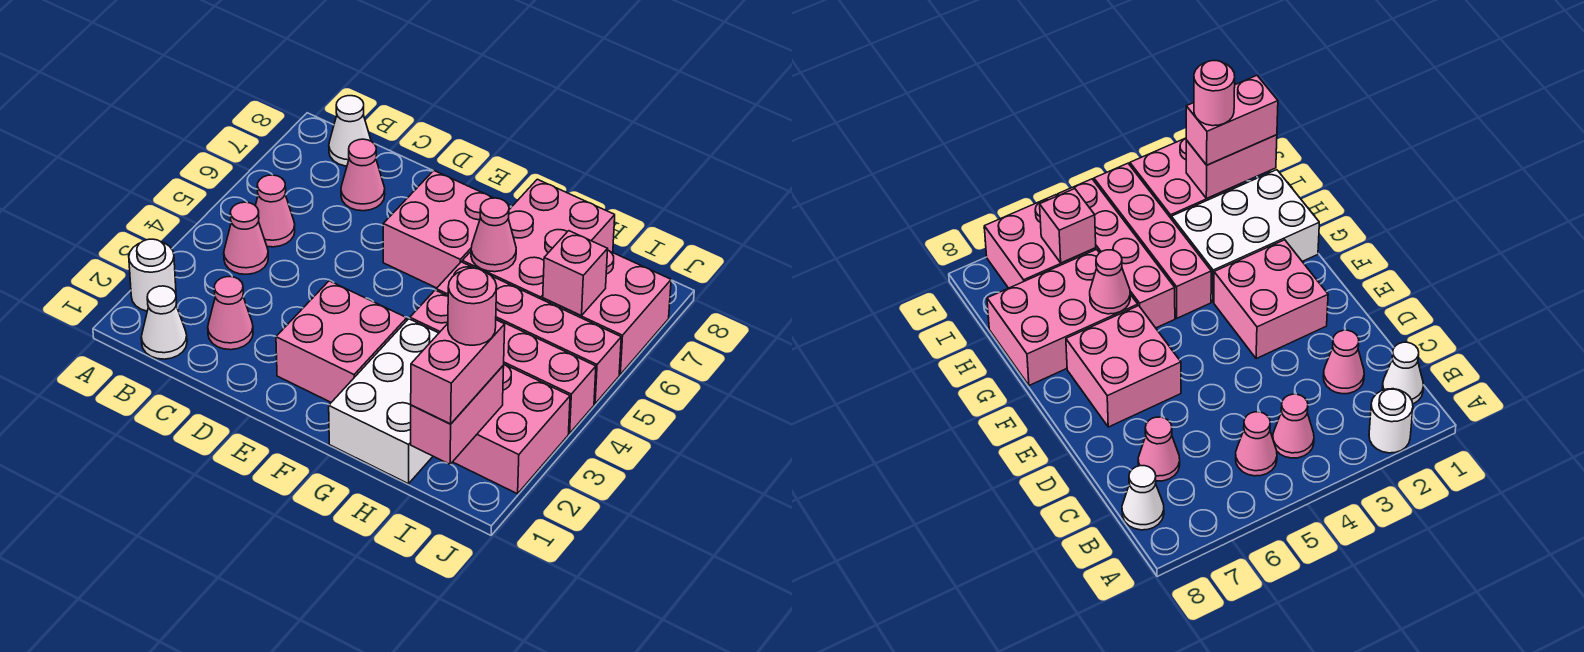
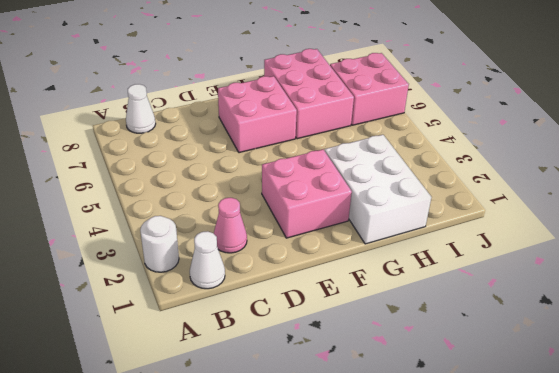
none -> pink 1x1 cone [224,202,268,274]
none -> pink 1x1 cone [255,175,295,247]
none -> pink 1x1 cone [341,139,385,211]

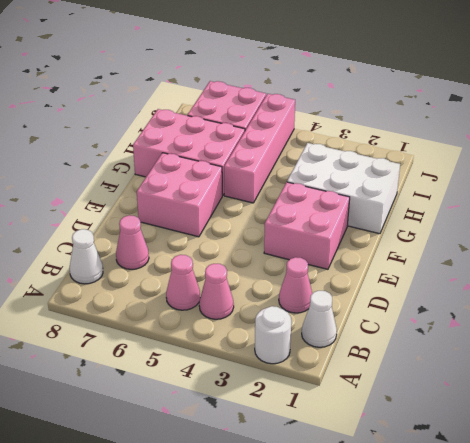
none -> pink 1x4 brick [410,290,596,433]
none -> pink 2x2 brick [453,365,570,494]
none -> pink 1x1 cone [471,198,516,272]

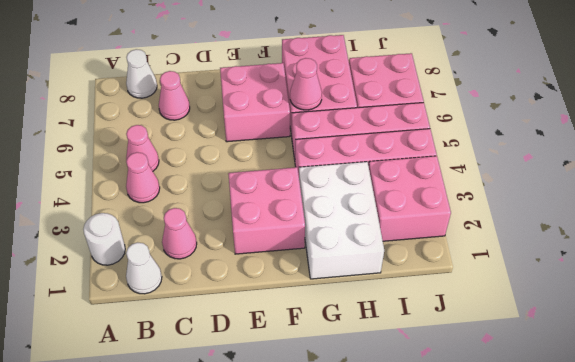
none -> pink 1x2 brick [411,366,504,464]
none -> pink 1x1 brick [543,231,608,316]
none -> pink 1x2 brick [411,320,505,424]

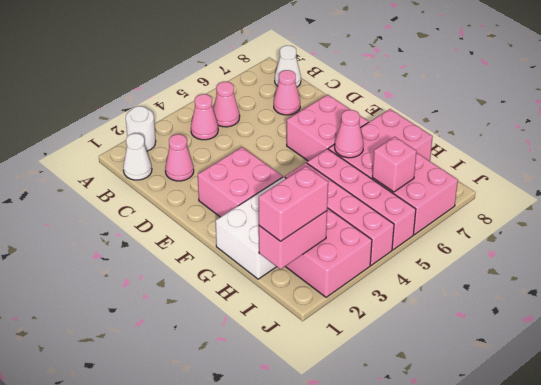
none -> pink 1x1 round brick [448,268,497,345]

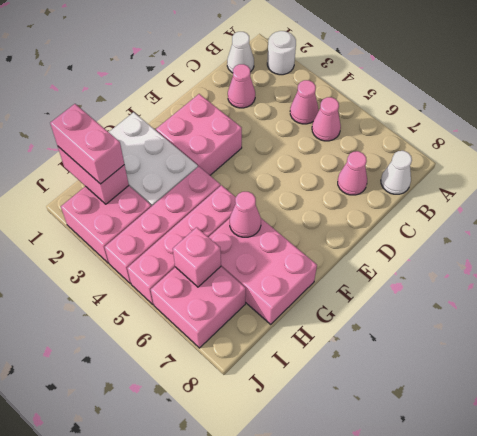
none -> pink 2x2 brick [383,171,510,288]
none -> pink 1x1 round brick [448,268,497,345]

